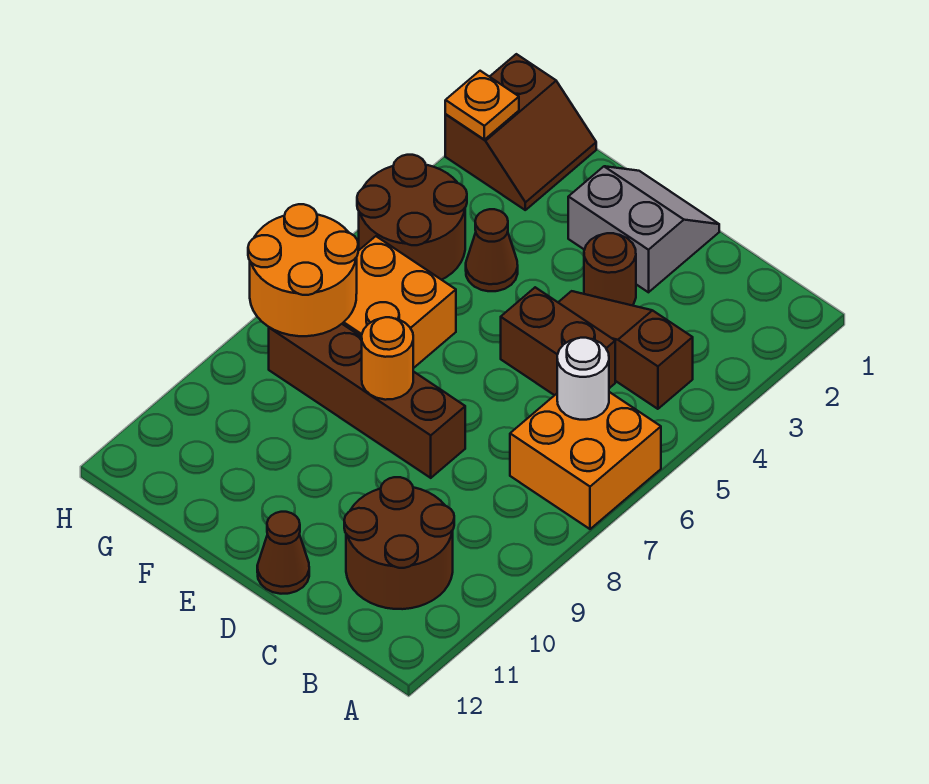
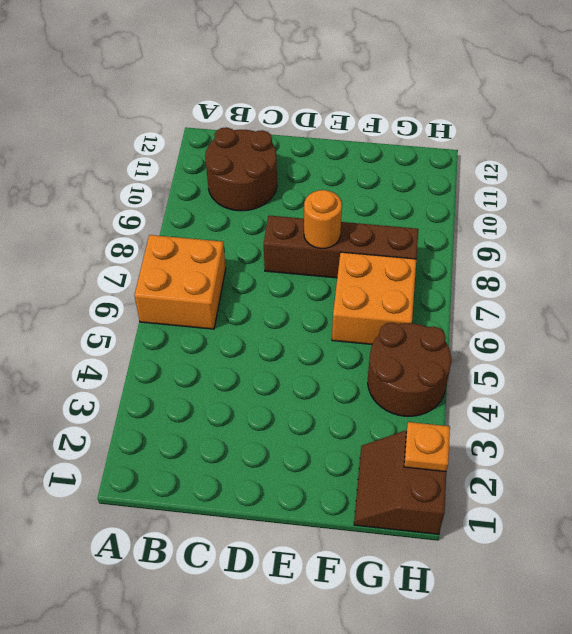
none -> brown 1x3 slope [558,291,693,409]
none -> brown 1x2 brick [501,287,615,395]
none -> grey 2x2 slope [568,166,719,292]

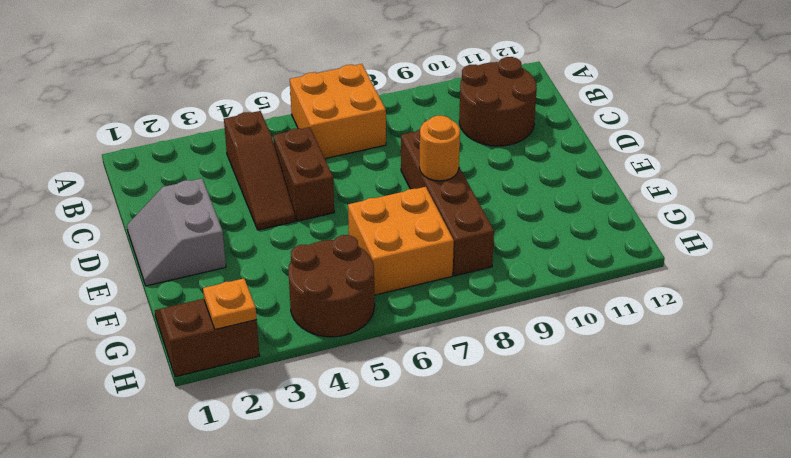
none -> brown 1x1 round brick [584,233,636,305]
none -> brown 1x1 cone [257,512,309,594]
none -> brown 1x1 cone [466,209,518,291]

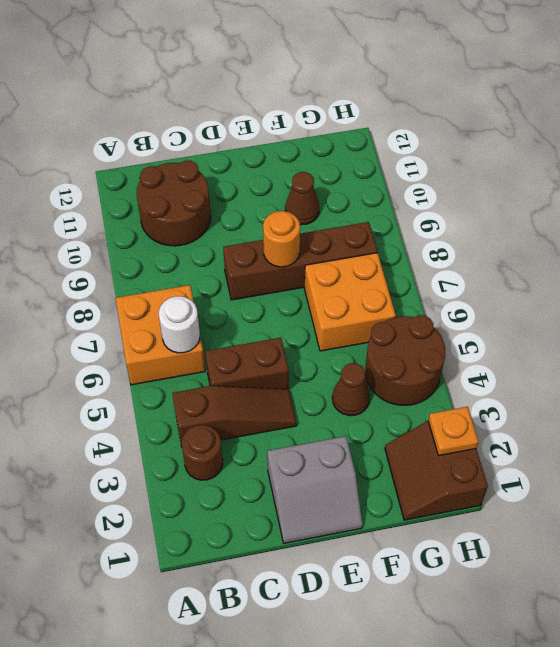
brown 1x1 round brick [182,425,223,480] -> brown 1x1 round brick moved to [584,233,636,305]
brown 1x1 cone [285,172,319,225] -> brown 1x1 cone moved to [257,512,309,594]
none -> orange 2x2 round brick [248,204,358,336]

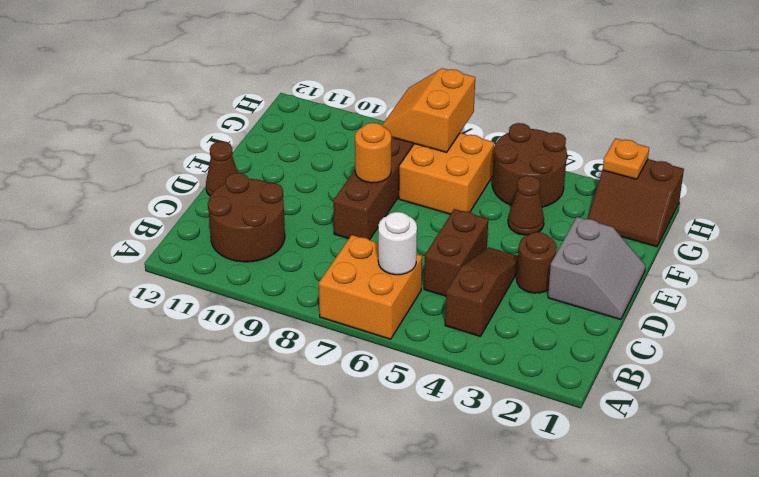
orange 2x2 slope [382,68,475,152] -> orange 2x2 round brick [248,204,358,336]

